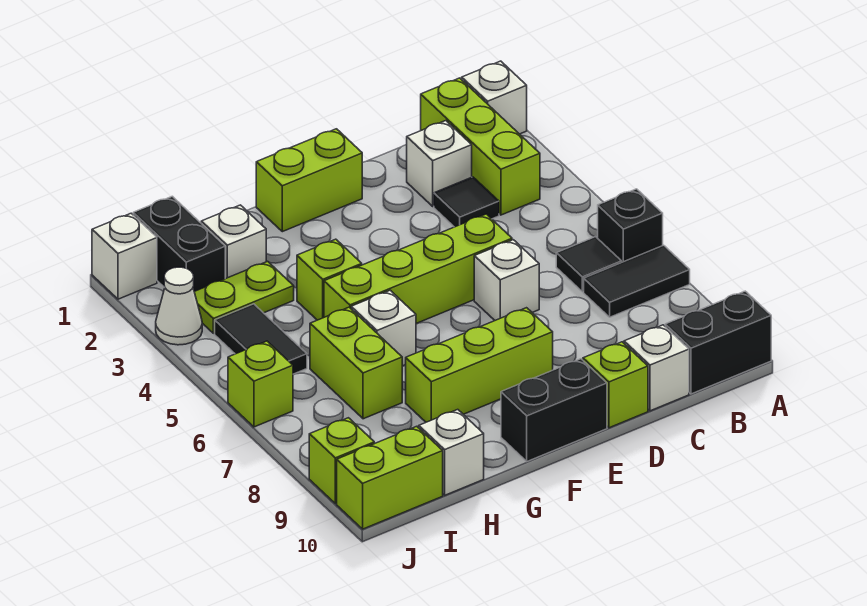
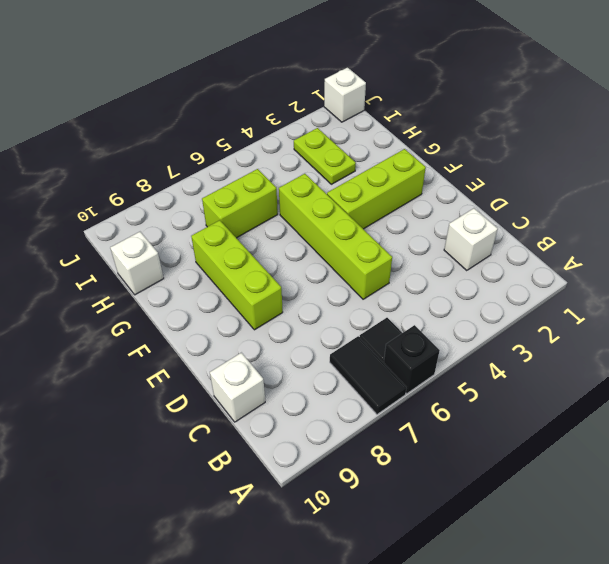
lime 1x3 brick [327,149,426,229] -> lime 1x3 brick moved to [421,78,540,215]
none -> white 1x1 brick [462,61,527,134]
none -> black 1x2 brick [665,291,771,394]
none -> black 1x1 tile [434,177,499,227]

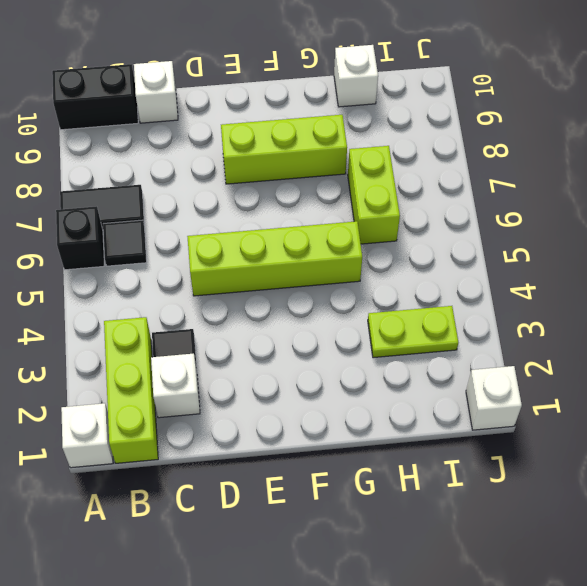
none -> white 1x1 brick [474,240,539,320]
none -> lime 1x1 brick [583,342,648,428]
none -> lime 1x2 brick [256,129,362,232]

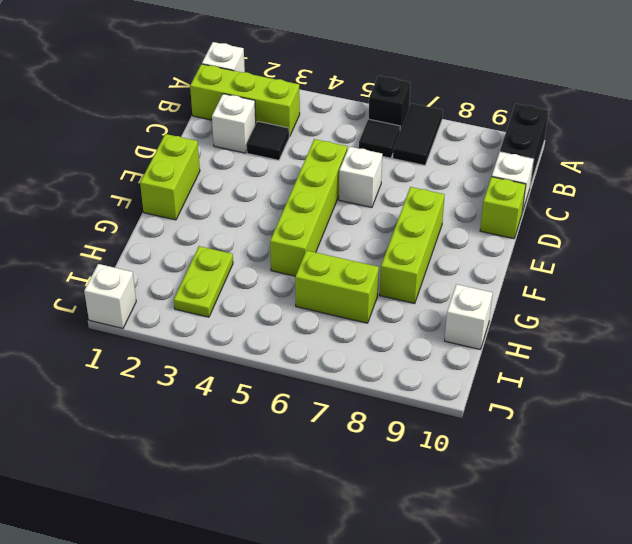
none -> black 1x2 brick [501,359,607,461]
none -> lime 1x1 brick [297,239,362,320]
none -> white 1x1 brick [351,290,416,366]

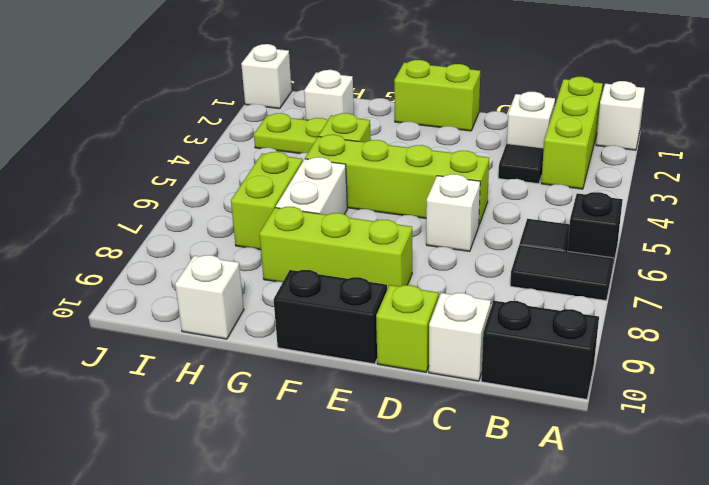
white 1x2 brick [276,157,347,215] -> white 1x1 brick [351,290,416,366]
none -> black 1x2 brick [133,196,225,291]
none -> black 1x2 tile [215,304,307,374]
none -> lime 1x2 brick [337,426,443,529]

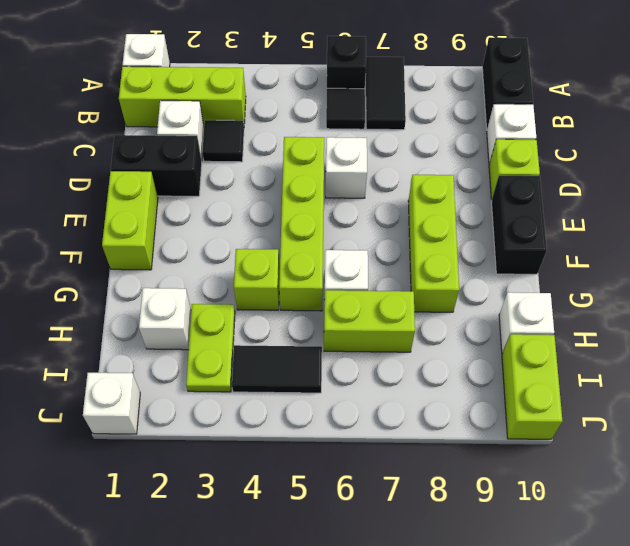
black 1x2 brick [111,135,202,196] -> black 1x2 brick moved to [133,196,225,291]
none -> white 1x1 cone [156,267,202,345]
none -> lime 1x1 brick [228,341,293,427]
none -> lime 1x1 brick [309,418,374,504]

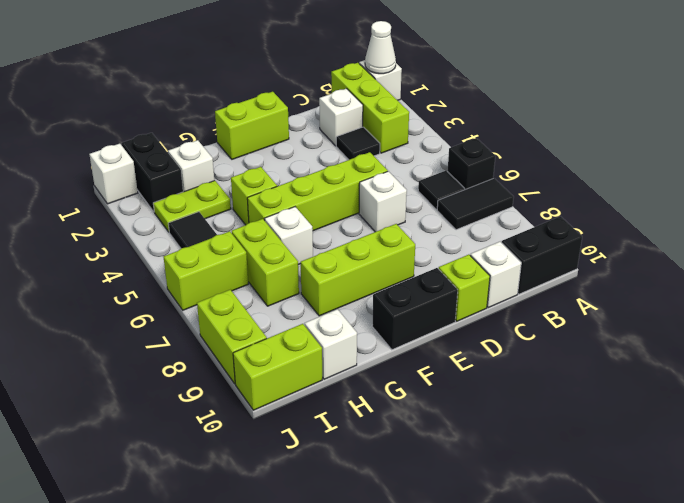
white 1x1 cone [365,21,396,74] -> white 1x1 cone moved to [156,267,202,345]
lime 1x2 brick [164,231,248,310] -> lime 1x1 brick [228,341,293,427]
lime 1x2 brick [197,290,267,384] -> lime 1x1 brick [309,418,374,504]

